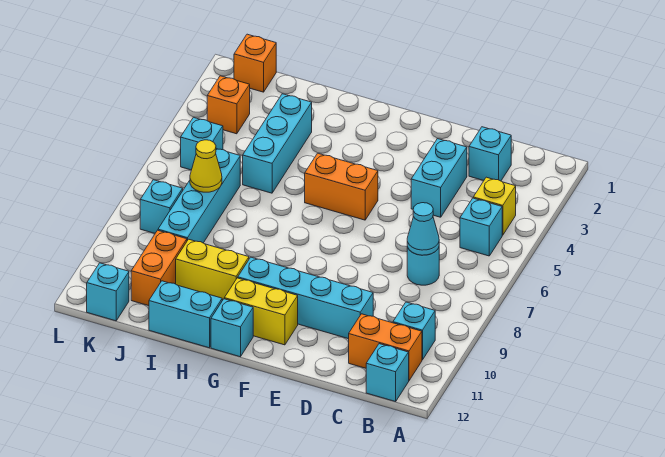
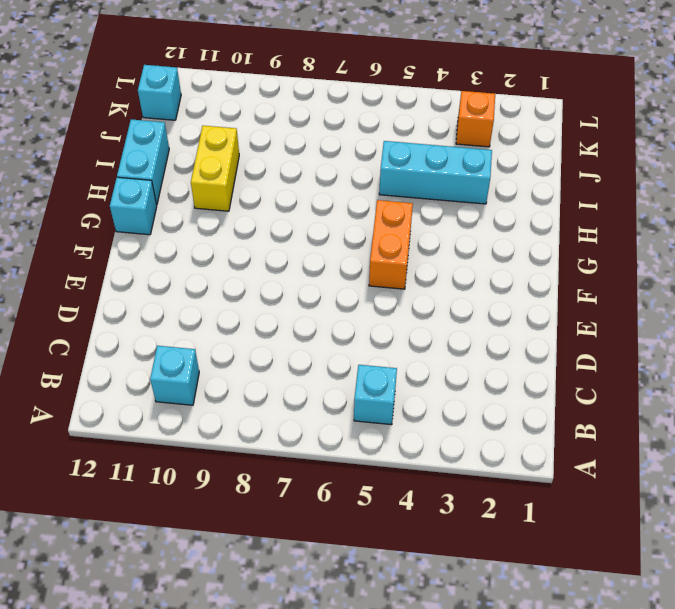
none -> yellow 1x1 brick [473,177,516,235]
none -> orange 1x2 brick [349,314,422,380]
none -> cyan 1x1 brick [366,344,409,402]

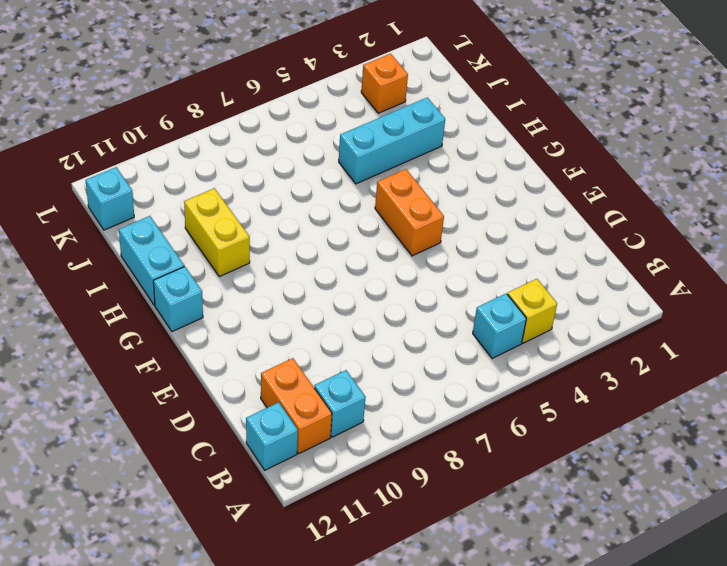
none -> cyan 1x1 brick [469,127,511,181]
none -> cyan 1x1 round brick [407,247,439,285]
none -> cyan 1x2 brick [411,139,467,217]

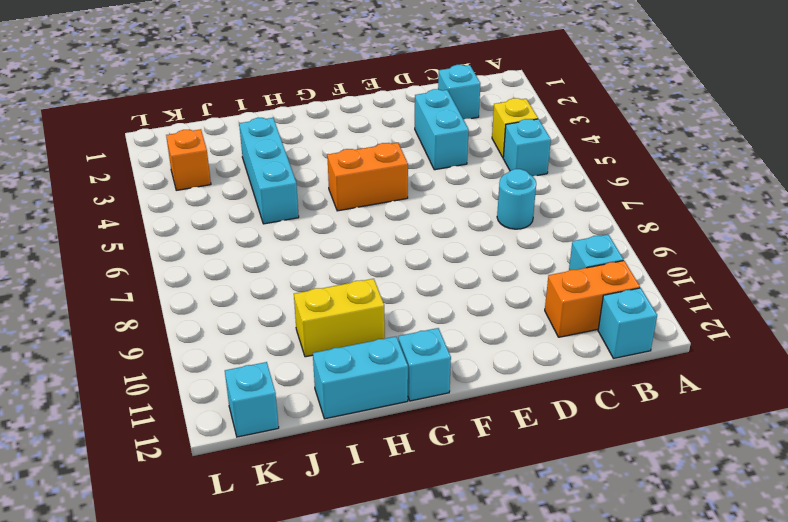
none -> cyan 1x4 brick [238,257,373,339]
none -> yellow 1x2 brick [224,278,298,345]
none -> cyan 1x4 brick [158,149,240,243]

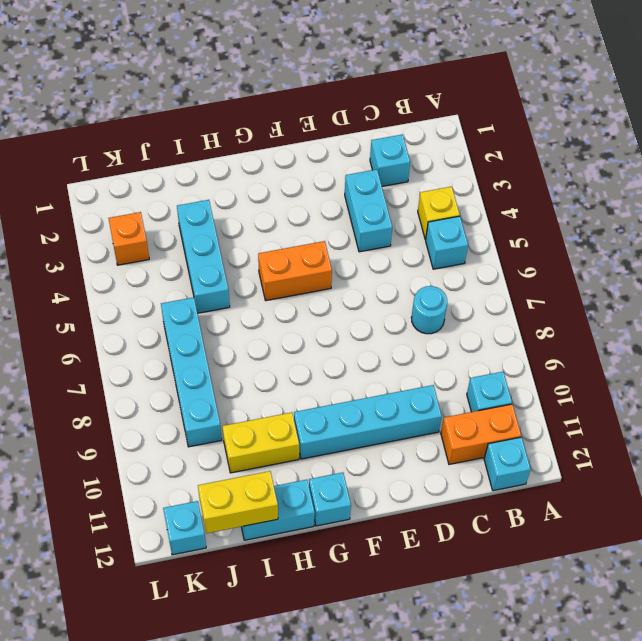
yellow 1x2 brick [198,471,278,533] -> yellow 1x2 brick moved to [224,278,298,345]
none -> orange 1x2 brick [131,230,187,306]
none -> orange 1x1 brick [234,34,276,92]
none -> cyan 1x1 brick [181,117,223,170]

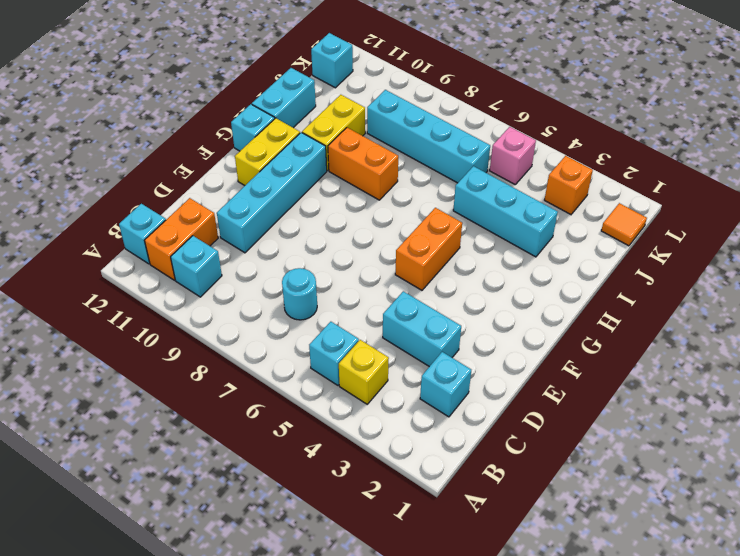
orange 1x2 brick [328,128,398,200] -> orange 1x2 brick moved to [131,230,187,306]
orange 1x1 tile [601,203,647,246] -> orange 1x1 brick [234,34,276,92]
pink 1x1 brick [490,127,536,184] -> cyan 1x1 brick [181,117,223,170]
none -> cyan 1x1 brick [140,180,183,233]
none -> cyan 1x1 cone [407,203,439,255]
none -> yellow 1x1 cone [190,140,222,192]

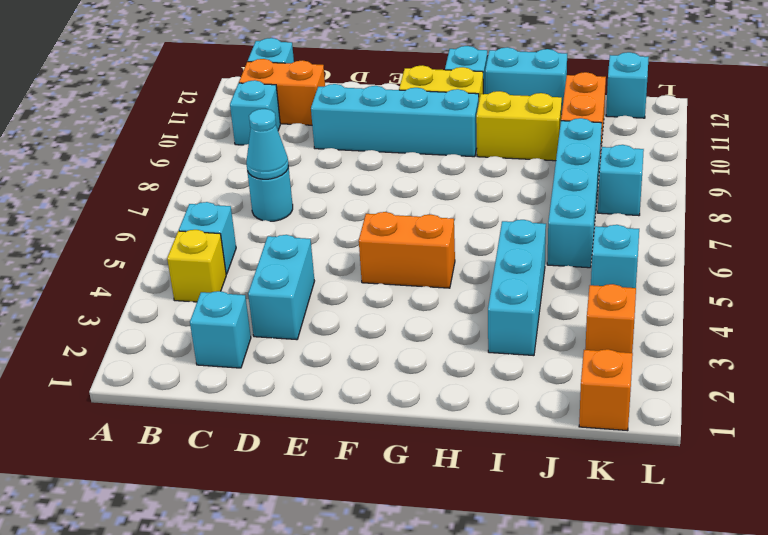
none -> yellow 1x1 cone [190,140,222,192]

